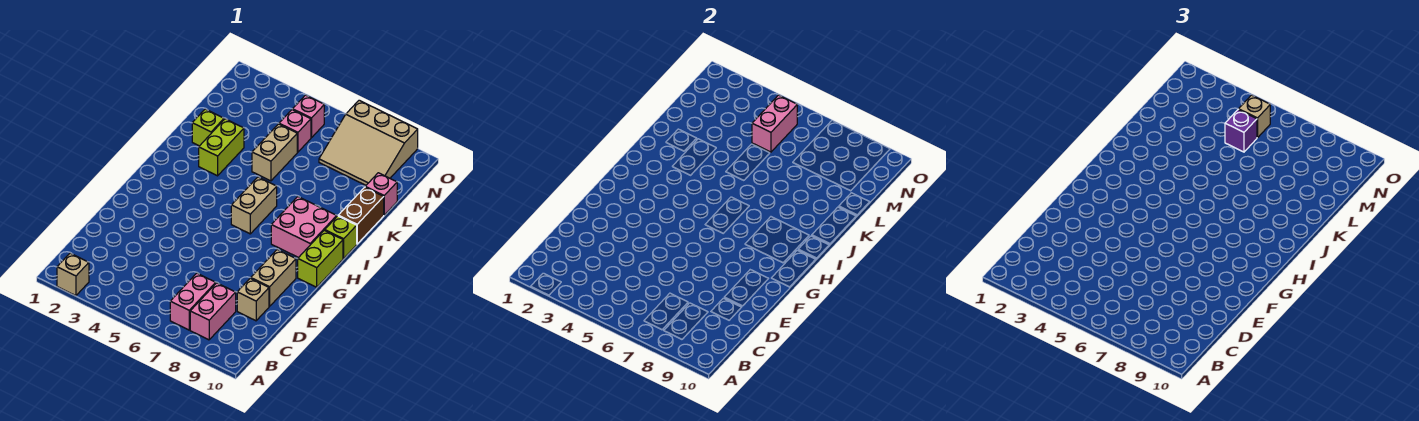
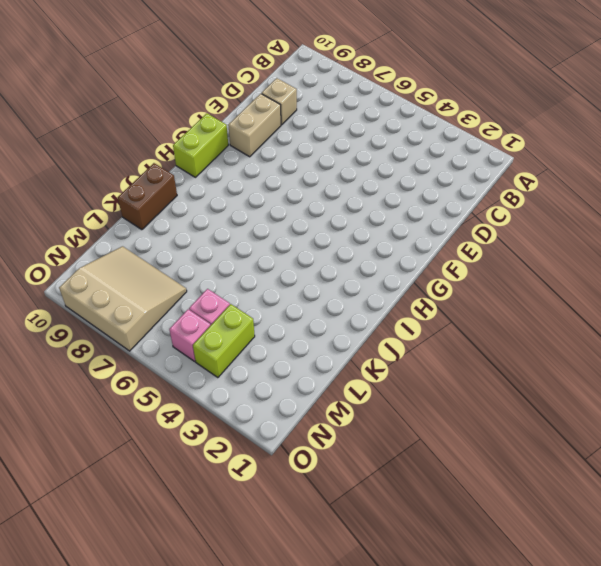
lime 1x2 brick [193,304,255,378] -> lime 1x2 brick moved to [199,119,244,176]
none -> tan 1x1 brick [57,253,89,296]
none -> pink 1x2 brick [170,273,216,330]
none -> pink 1x2 brick [190,283,236,340]

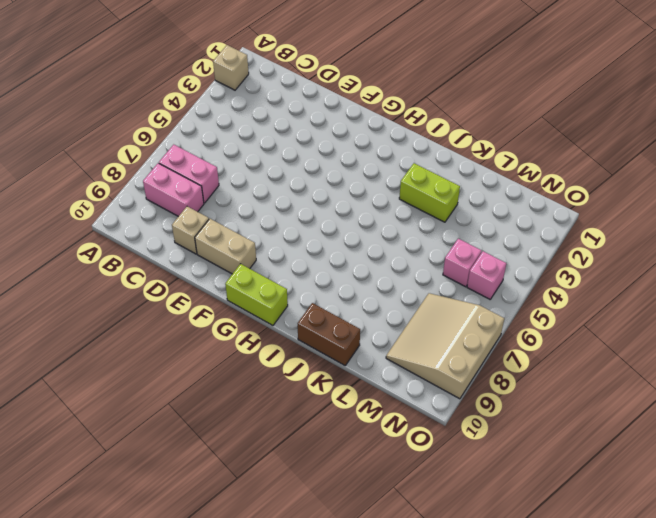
none -> tan 1x2 brick [231,177,277,234]
none -> pink 2x2 brick [271,197,337,258]
none -> lime 1x1 brick [325,216,357,258]

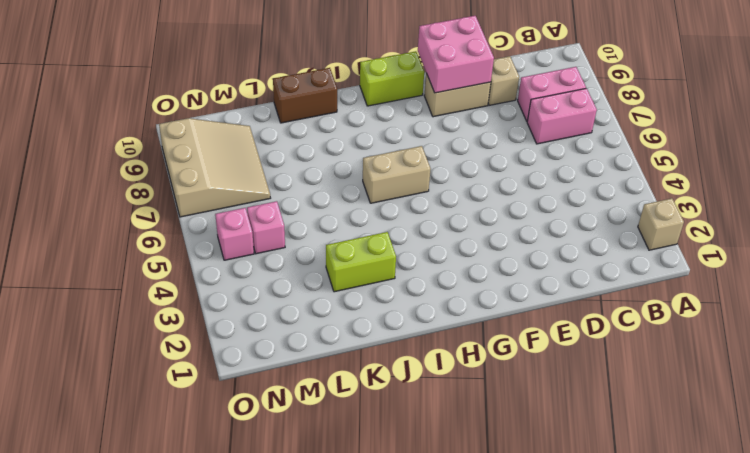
pink 2x2 brick [418,16,494,93] -> pink 2x2 brick moved to [271,197,337,258]
none -> lime 1x1 brick [325,216,357,258]
none -> lime 1x1 brick [192,109,224,146]
none -> tan 1x2 brick [252,124,297,181]

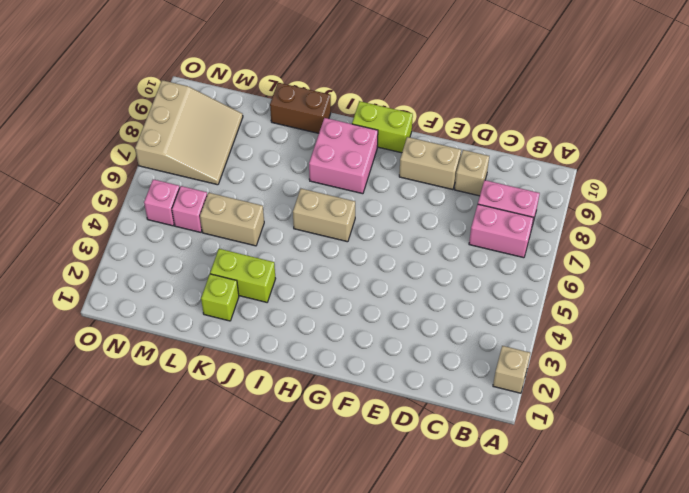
none -> lime 1x1 brick [325,216,357,258]
none -> pink 1x1 brick [365,173,397,215]
none -> pink 1x2 brick [752,95,797,152]

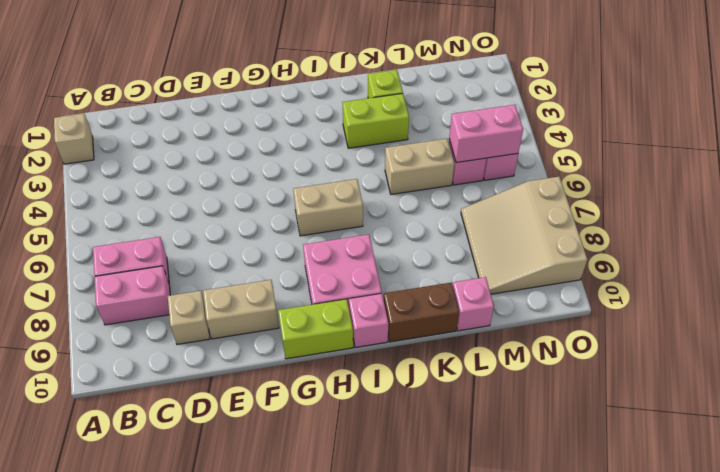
pink 1x1 brick [349,294,388,348] -> lime 1x1 brick [325,216,357,258]
none -> purple 1x1 brick [1225,110,1257,152]
none -> tan 1x1 brick [1239,95,1270,138]

